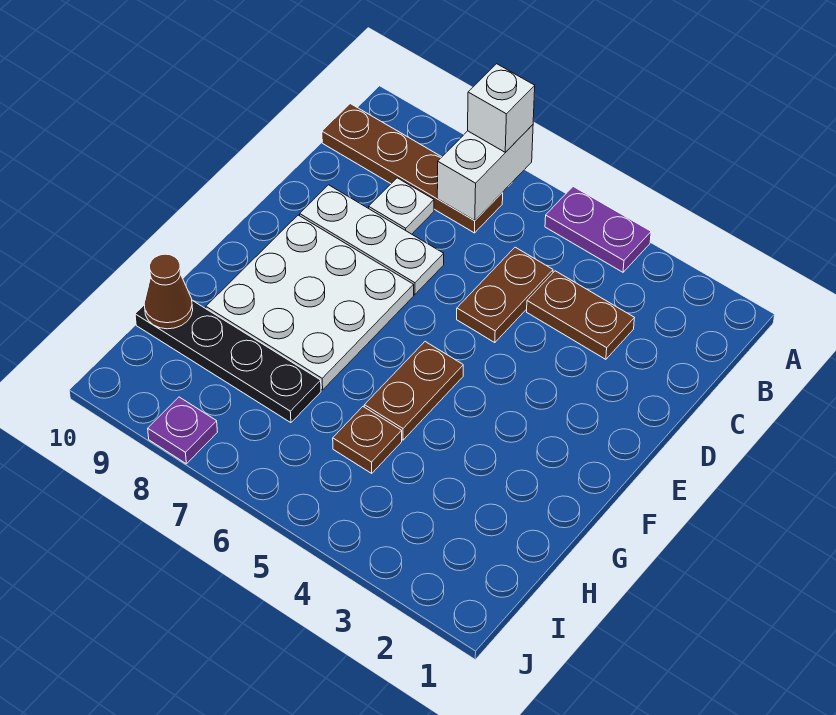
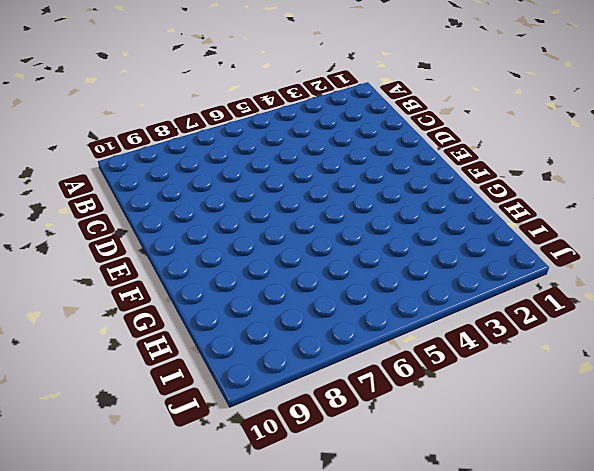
none -> purple 1x2 plate [545,187,651,272]
none -> brown 1x4 plate [322,104,503,233]
none -> brown 1x2 plate [527,271,634,359]

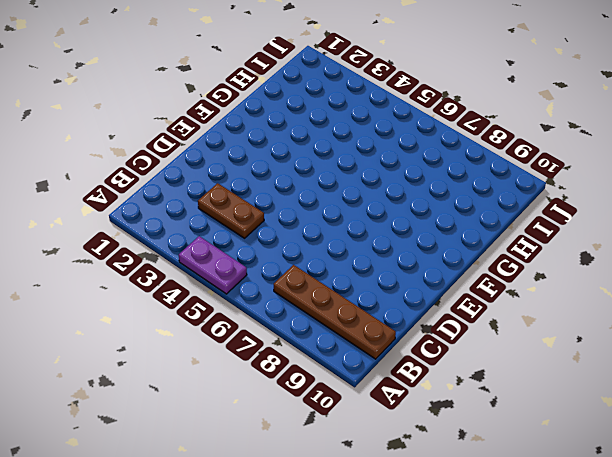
none -> brown 1x2 plate [457,247,553,343]
none -> white 1x1 plate [369,178,434,234]
none -> white 1x3 plate [300,185,444,294]

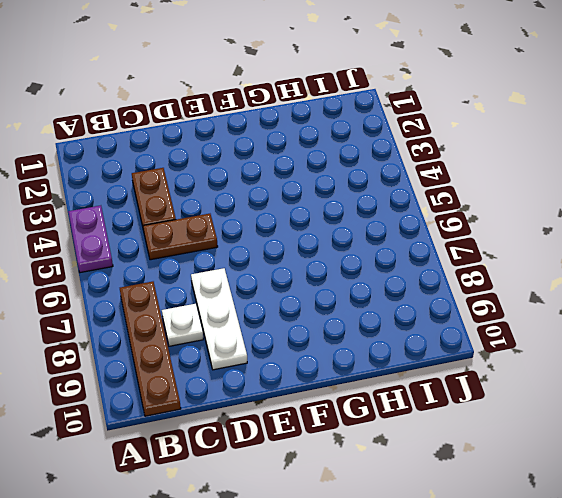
none -> white 3x3 plate [206,215,414,390]
none -> brown 1x2 plate [364,342,463,440]
none -> brown 1x1 plate [333,407,402,473]

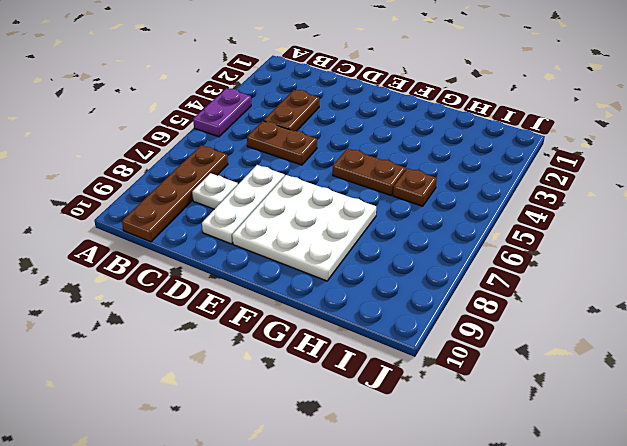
none -> black 1x4 plate [135,300,321,423]
none -> purple 1x1 plate [148,397,217,464]
none -> white 1x2 brick [437,125,533,221]

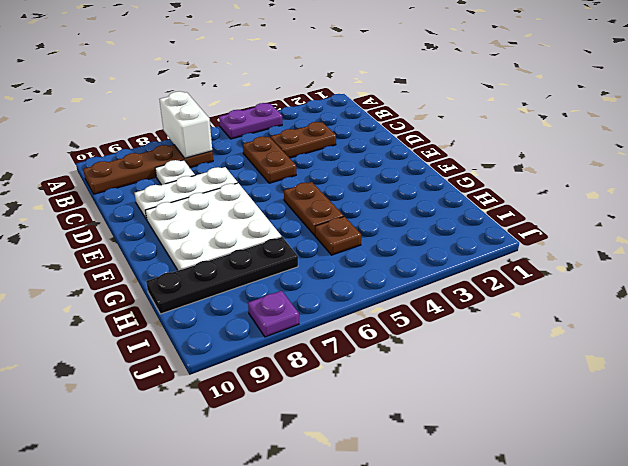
none -> brown 1x1 cone [144,254,193,329]
none -> white 1x1 brick [468,64,535,152]

